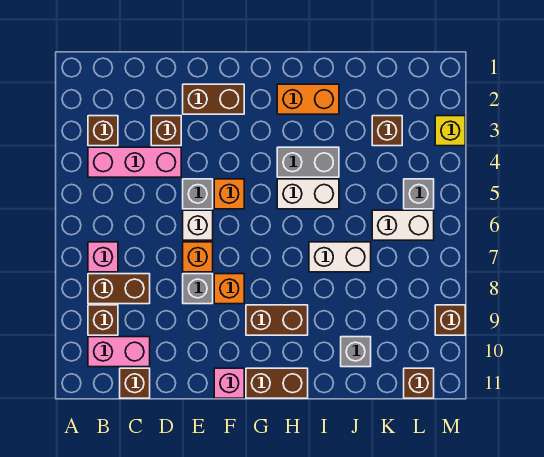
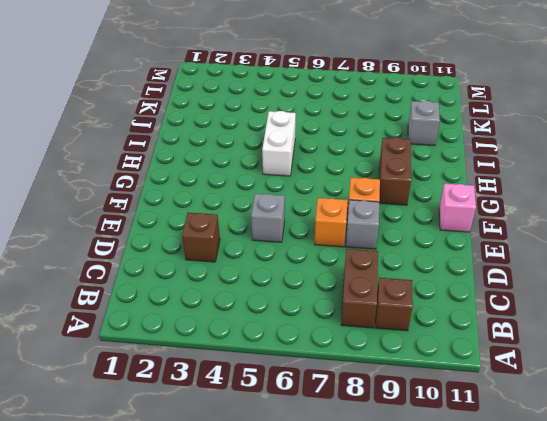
none -> brown 1x1 brick [88,116,118,146]
none -> pink 1x3 brick [88,147,181,177]
none -> pink 1x1 brick [88,242,118,272]

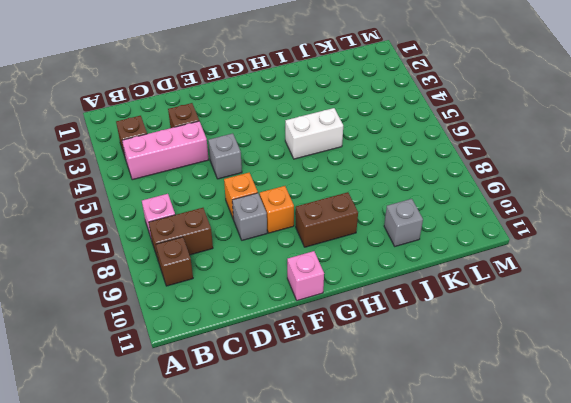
none -> pink 1x2 brick [88,337,150,367]
none -> brown 1x1 brick [120,368,150,398]
none -> brown 1x2 brick [183,84,244,114]

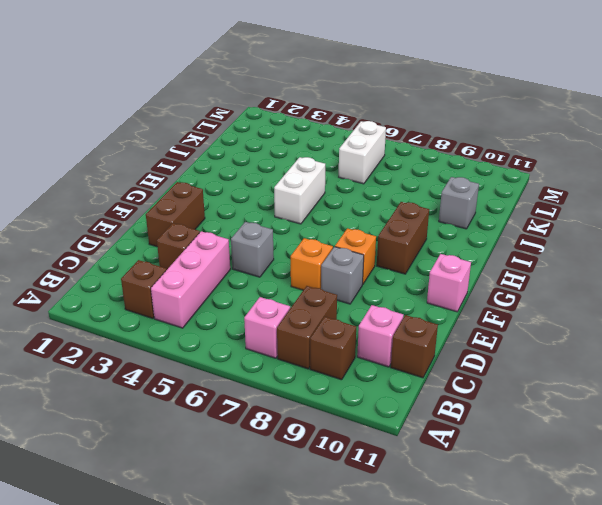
pink 1x1 brick [357,305,404,367] -> pink 1x2 brick [88,337,150,367]
none -> white 1x1 brick [183,210,213,240]
none -> orange 1x1 brick [214,179,244,209]
none -> brown 1x2 brick [246,368,308,398]

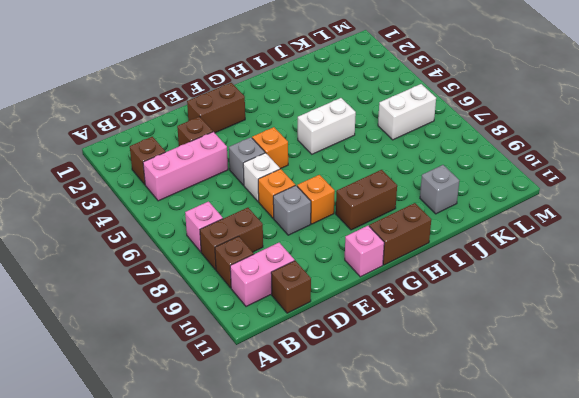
none -> orange 1x2 brick [277,84,339,114]
none -> grey 1x2 brick [277,147,339,177]
none -> white 1x2 brick [309,242,371,272]

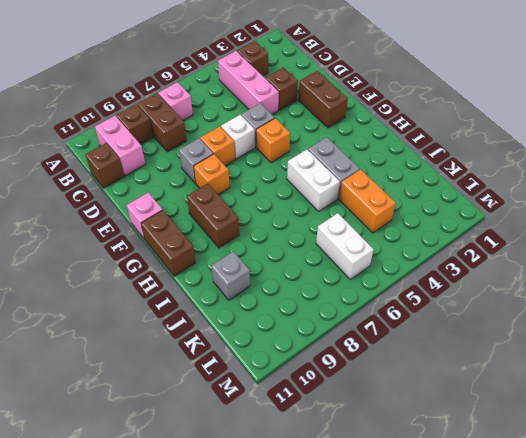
orange 1x2 brick [339,169,396,233] -> orange 1x2 brick moved to [277,84,339,114]
none -> white 1x2 brick [309,242,371,272]
none -> brown 1x1 brick [372,116,402,146]
none -> grey 1x1 brick [404,179,434,209]

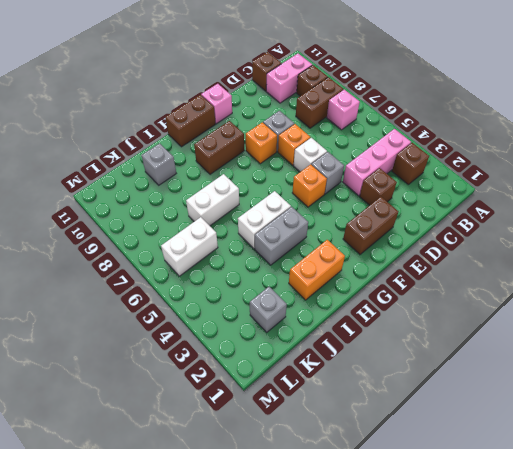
grey 1x1 brick [250,287,287,332] -> grey 1x1 brick moved to [404,179,434,209]
none -> brown 1x1 brick [372,116,402,146]
none -> brown 1x1 brick [404,368,434,398]
none -> yellow 1x1 brick [435,116,465,146]

